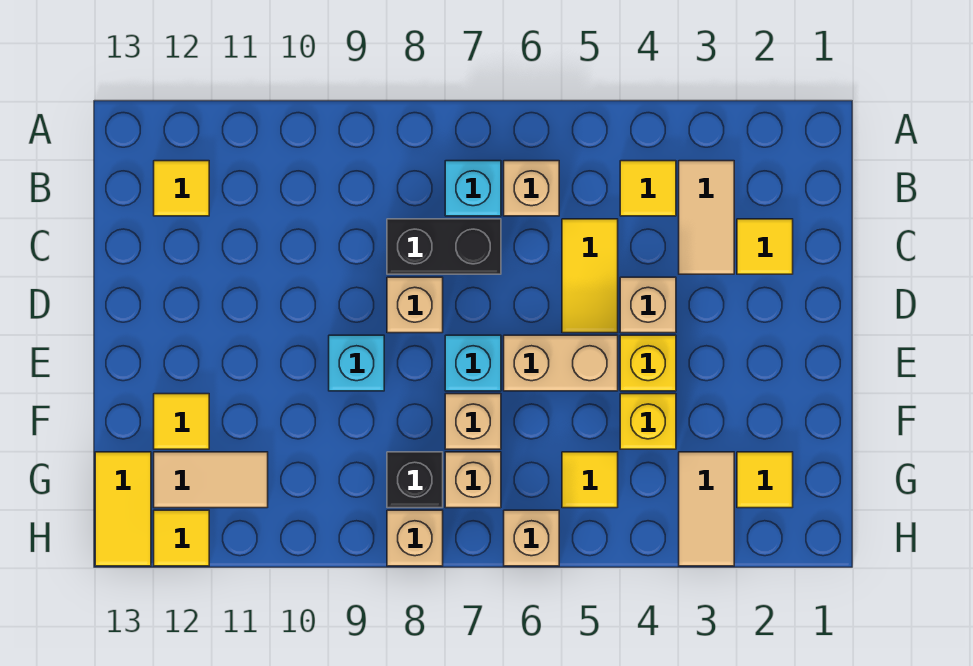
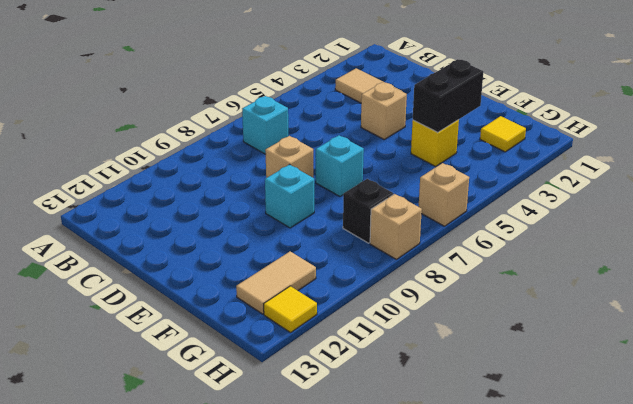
black 1x2 brick [413,60,483,132] -> black 1x2 brick moved to [387,219,501,274]
none -> yellow 1x1 tile [620,161,676,216]
none -> tan 1x1 brick [504,161,559,216]
none -> yellow 1x1 tile [154,161,209,216]

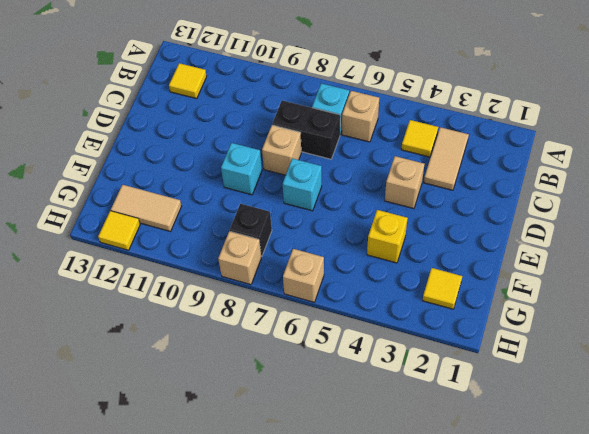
none -> yellow 1x1 tile [737,219,793,274]
none -> yellow 1x2 tile [562,219,618,333]
none -> yellow 1x1 brick [620,335,676,391]

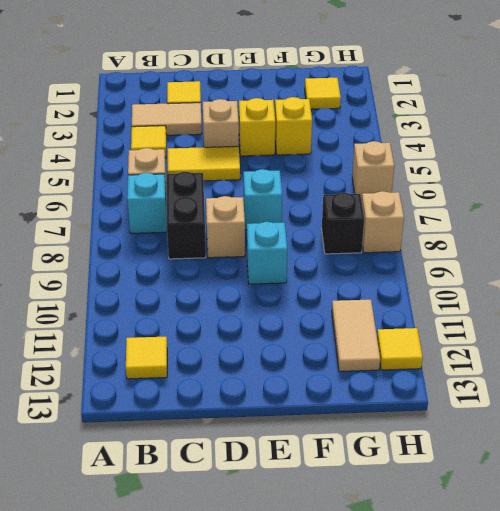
none -> tan 1x2 brick [504,335,618,391]
none -> tan 1x1 brick [445,394,501,449]
none -> yellow 1x1 tile [154,394,209,449]

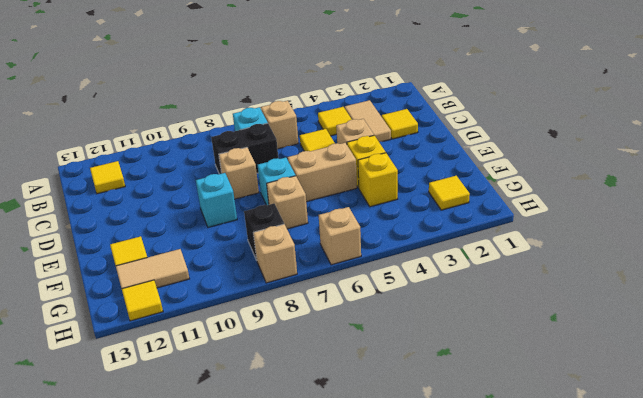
none -> tan 1x2 tile [679,452,734,566]
none -> yellow 1x1 tile [562,452,618,508]
none -> tan 1x1 brick [445,452,501,508]

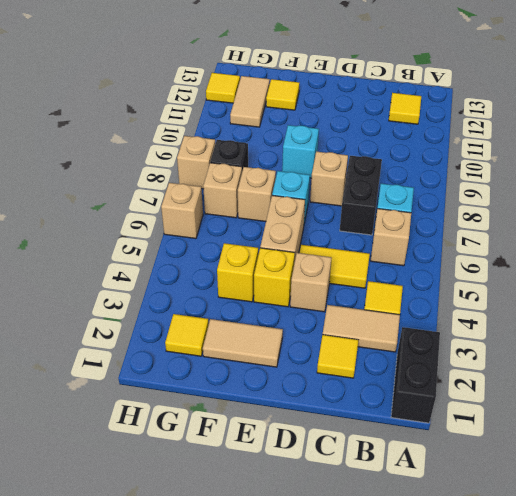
black 1x2 brick [391,327,440,423] -> none
tan 1x2 tile [203,319,283,367] -> tan 1x2 tile moved to [679,452,734,566]
none -> yellow 1x1 tile [562,452,618,508]
none -> yellow 1x2 tile [95,452,151,566]

